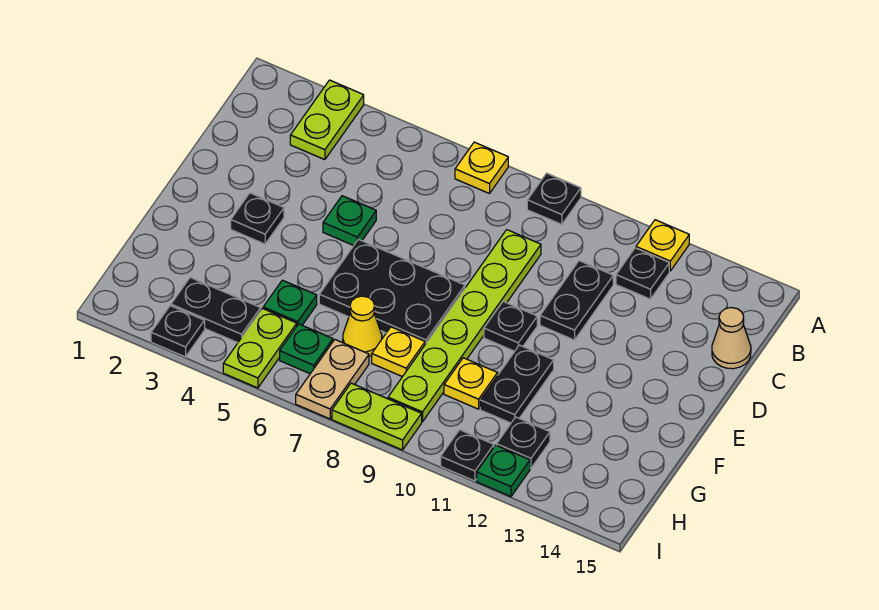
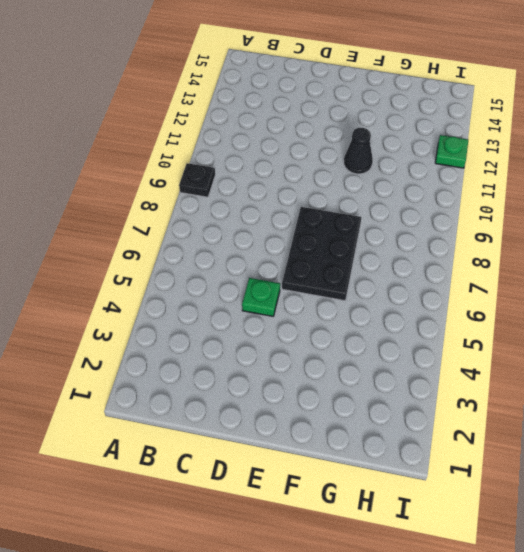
black 1x1 cone [344,128,373,174] -> black 1x2 plate [480,345,554,423]
none -> lime 1x2 plate [290,80,364,160]
none -> yellow 1x1 plate [455,142,508,194]
none -> yellow 1x1 plate [636,220,689,271]

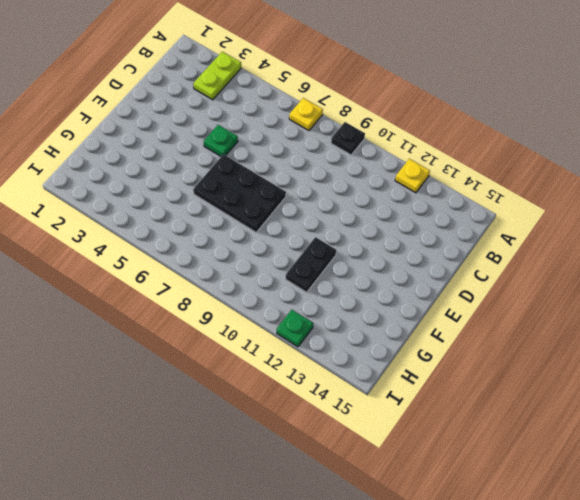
none -> black 1x1 plate [616,248,669,299]
none -> lime 1x6 plate [388,230,541,422]
none -> black 1x2 plate [540,261,613,340]

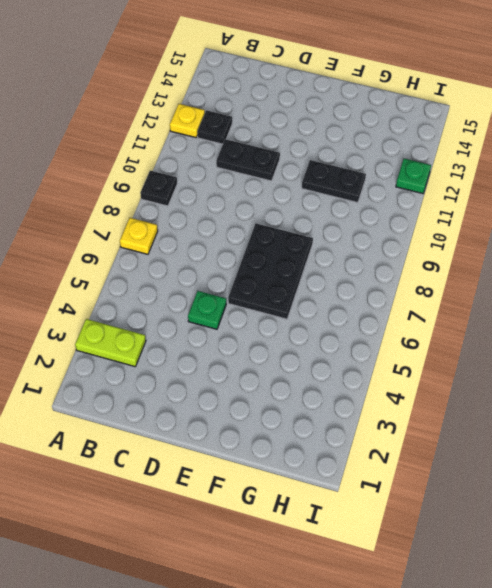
none -> lime 1x6 plate [388,230,541,422]
none -> tan 1x1 cone [712,308,751,369]
none -> black 1x1 plate [231,193,284,244]

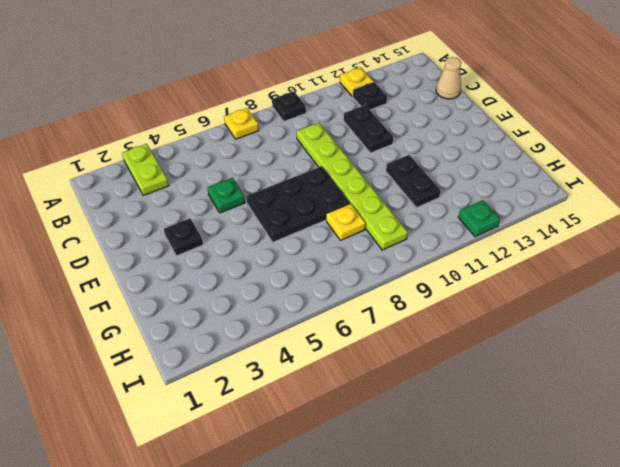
none -> black 1x1 plate [484,302,537,351]
none -> green 1x1 plate [263,280,317,325]
none -> yellow 1x1 cone [343,296,382,356]

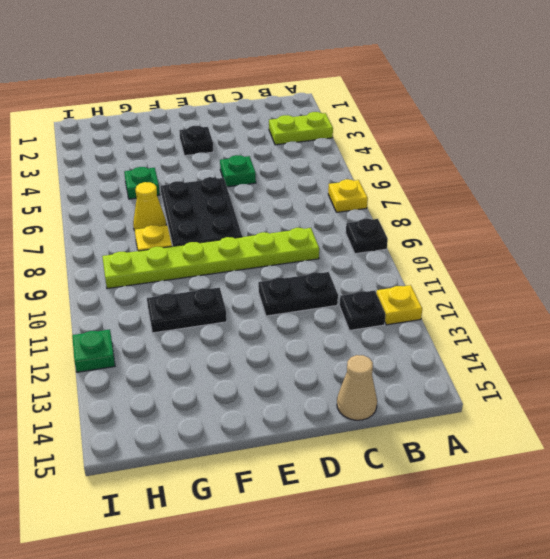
none -> black 1x1 plate [484,302,537,351]
none -> yellow 1x1 plate [444,358,498,409]
none -> black 1x2 plate [171,278,261,343]

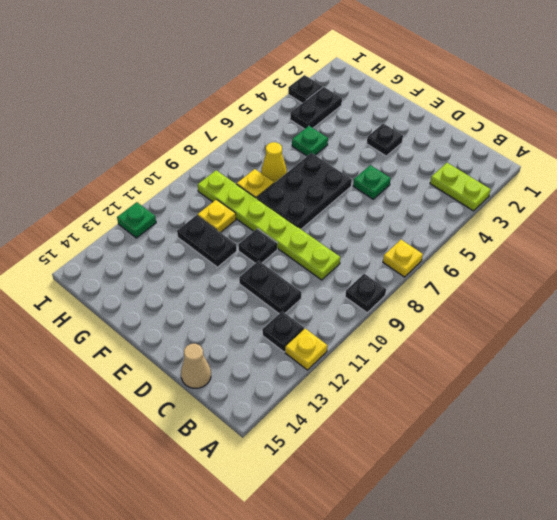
none -> lime 1x2 plate [223,309,297,388]
none -> green 1x1 plate [280,324,333,374]
none -> tan 1x2 plate [296,340,369,419]

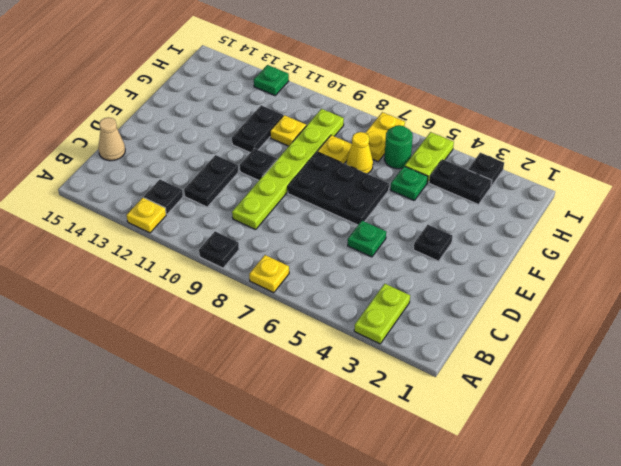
green 1x1 round brick [384,125,413,169] -> green 1x1 plate [280,324,333,374]
yellow 1x2 plate [365,112,405,161] -> tan 1x2 plate [296,340,369,419]
none -> black 1x1 plate [497,417,550,468]
none -> lime 1x2 plate [332,383,422,450]
none -> black 1x1 plate [441,430,494,481]

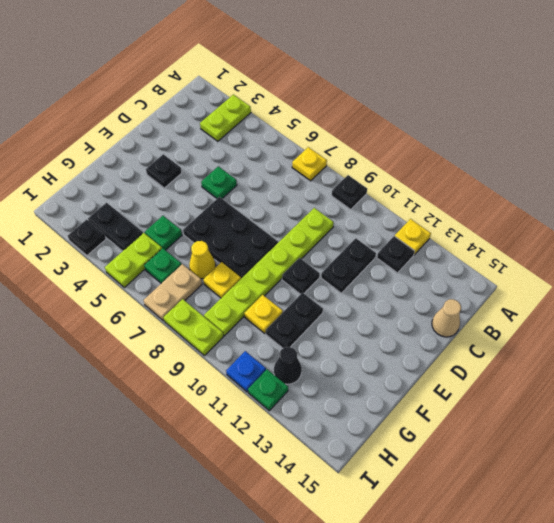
black 1x1 cone [274,347,302,384] -> black 1x1 plate [497,417,550,468]
blue 1x1 plate [226,351,266,392] -> black 1x1 plate [441,430,494,481]

